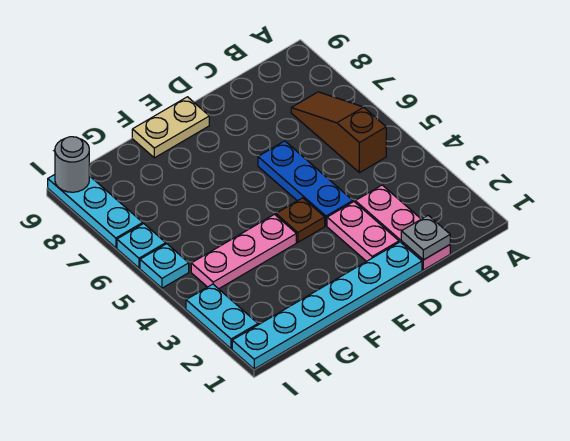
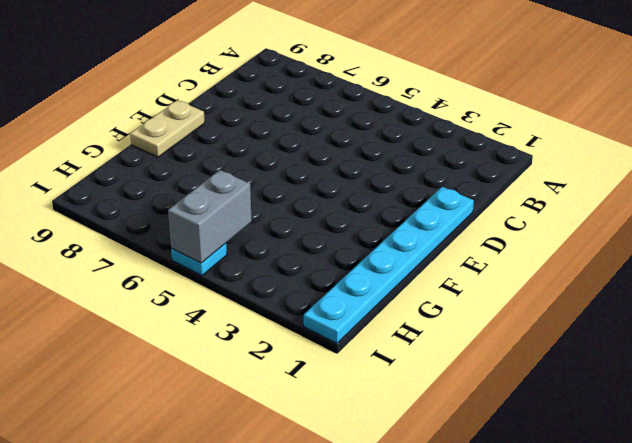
grey 1x2 brick [168,170,252,263] -> none
none -> brown 1x3 slope [291,92,386,173]
none -> pink 1x3 plate [355,185,450,270]
none -> pink 1x2 plate [327,202,399,261]

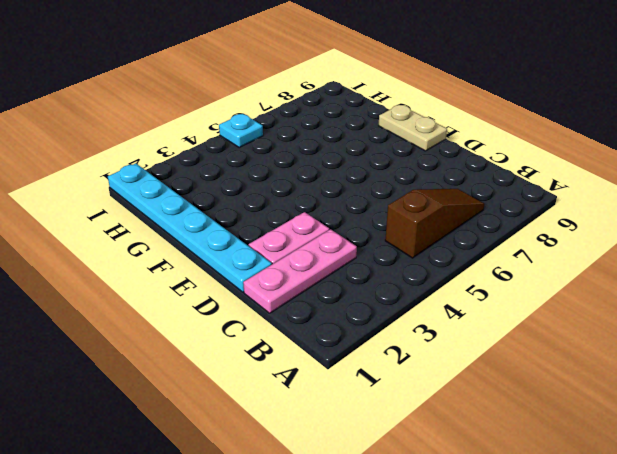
none -> blue 1x3 plate [258,141,353,226]
none -> brown 1x1 plate [276,198,325,242]
none -> pink 1x3 plate [191,214,296,289]

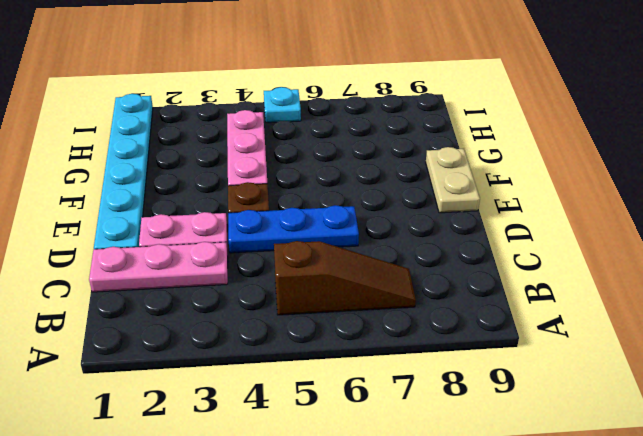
none -> cyan 1x2 plate [186,284,258,349]
none -> cyan 1x1 plate [117,224,166,268]
none -> cyan 1x3 plate [48,175,143,248]

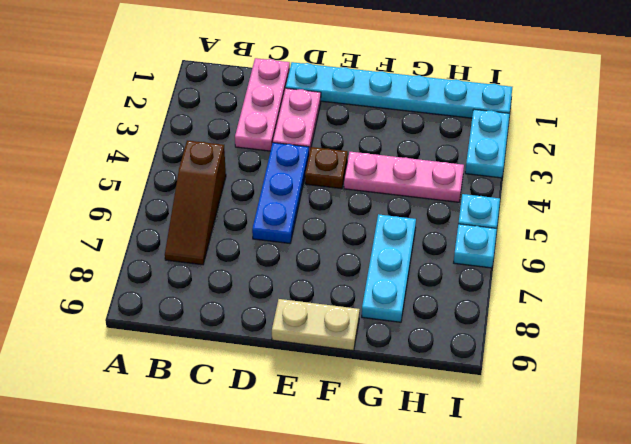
cyan 1x3 plate [362,214,416,322] -> cyan 1x3 plate moved to [48,175,143,248]
none -> grey 1x1 plate [401,215,450,260]
none -> grey 1x1 round brick [55,137,89,192]

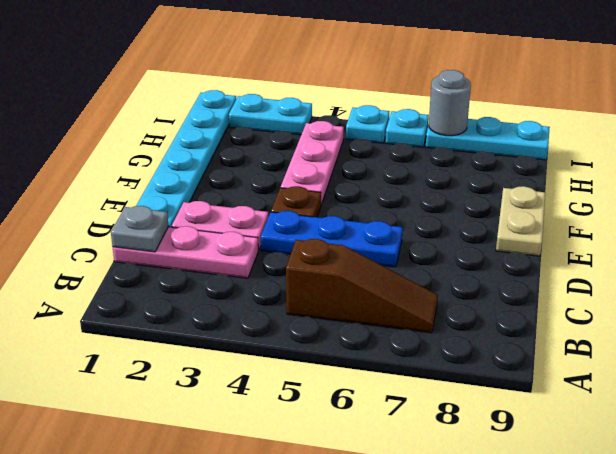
grey 1x1 round brick [429,70,471,136] -> grey 1x1 round brick moved to [55,137,89,192]

